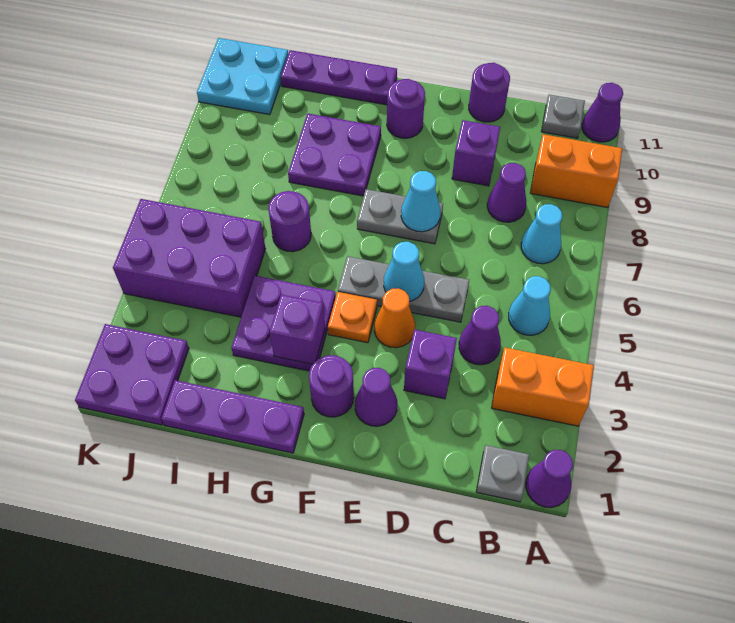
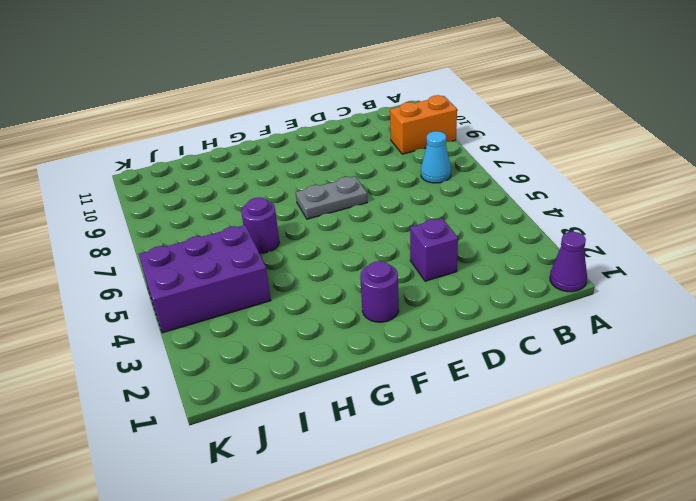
none -> orange 1x2 brick [492,348,594,426]
none -> purple 1x1 cone [582,83,623,142]
none -> grey 1x1 plate [476,445,529,502]
none -> cyan 1x1 cone [509,276,551,335]

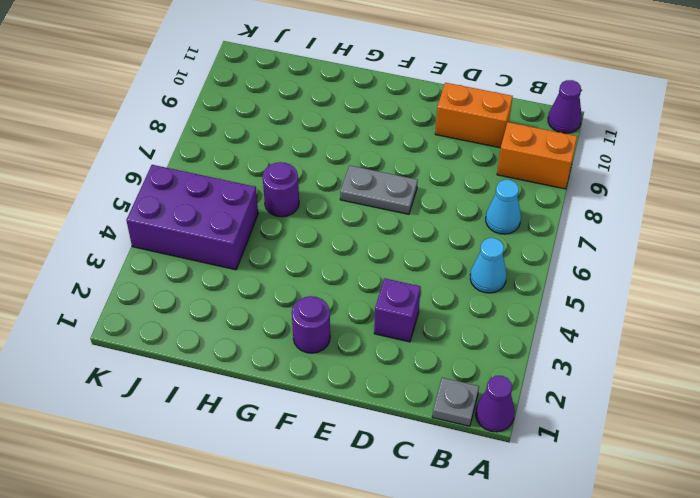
orange 1x2 brick [435,83,513,148] -> orange 1x2 brick moved to [492,348,594,426]
none -> grey 1x1 plate [541,95,585,138]
none -> purple 1x1 cone [459,306,501,365]
none -> purple 1x1 cone [487,163,526,222]
none -> grey 1x3 plate [338,256,469,322]

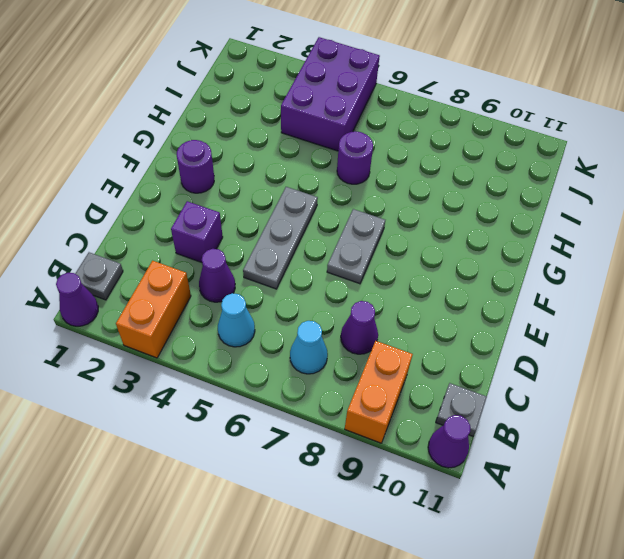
none -> purple 1x1 brick [452,120,500,186]
none -> purple 1x1 round brick [469,63,510,122]
none -> purple 1x1 cone [355,368,397,426]
none -> orange 1x1 cone [374,288,415,348]

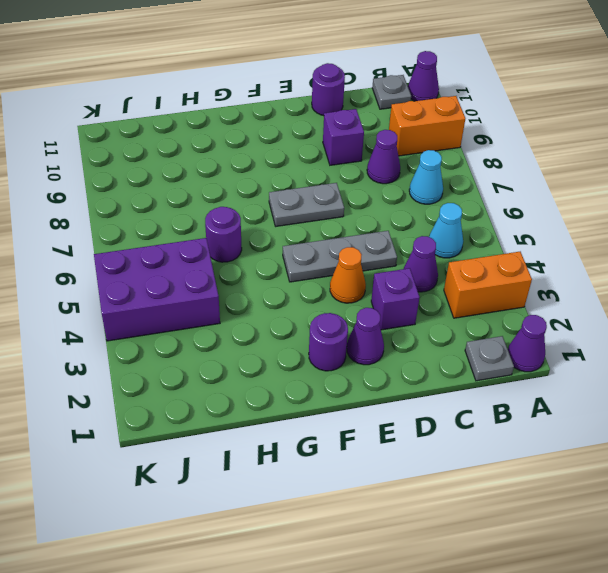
none -> orange 1x1 plate [328,292,377,343]
none -> purple 1x1 round brick [387,79,425,138]
none -> purple 1x3 plate [161,380,304,453]
none -> purple 2x2 plate [231,276,336,371]

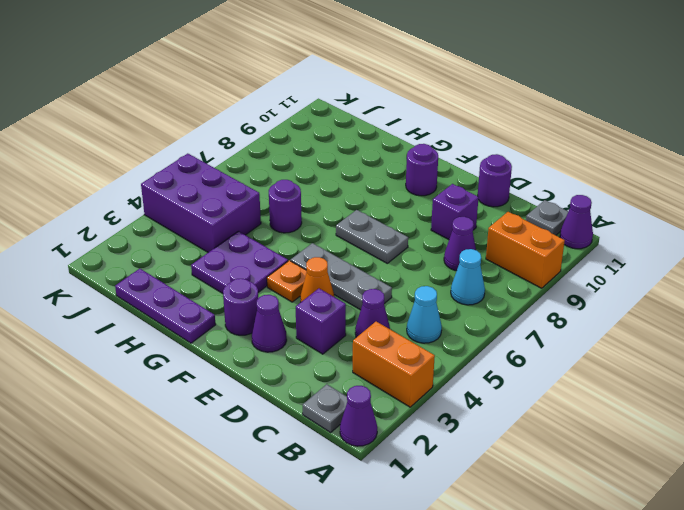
none -> purple 2x2 plate [288,114,381,196]
none -> purple 1x3 plate [281,50,397,105]
none -> purple 2x2 plate [75,324,189,425]
none -> cyan 2x2 plate [197,38,288,115]

